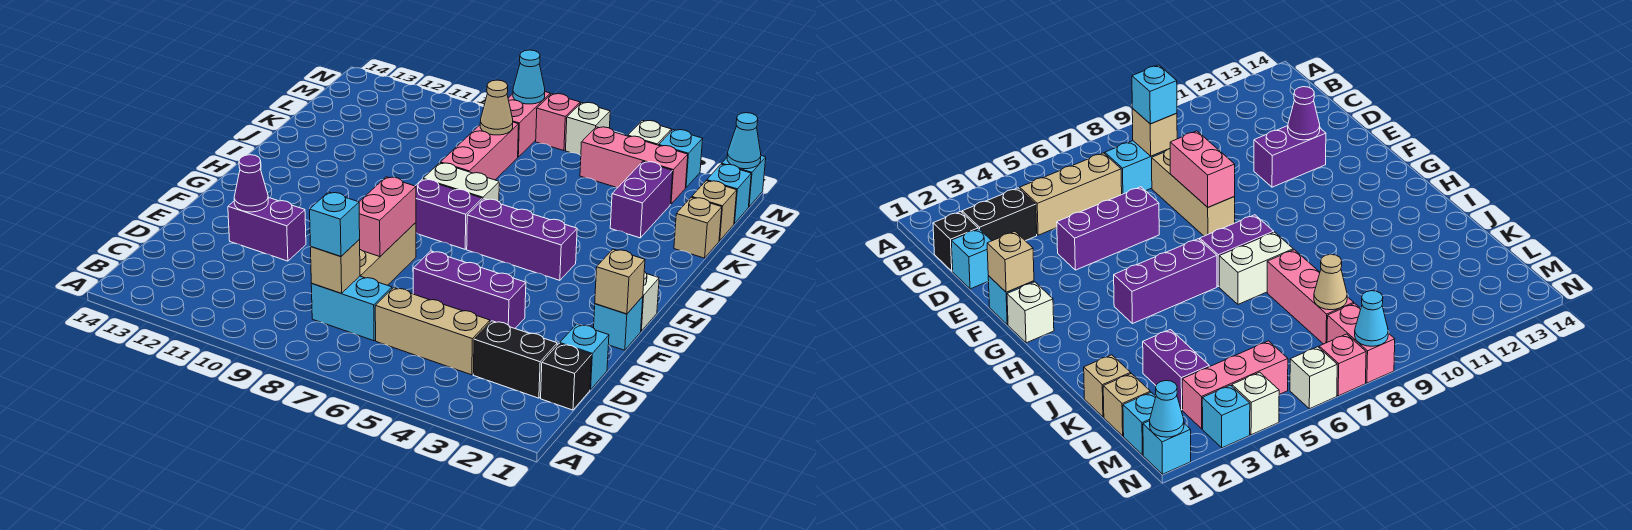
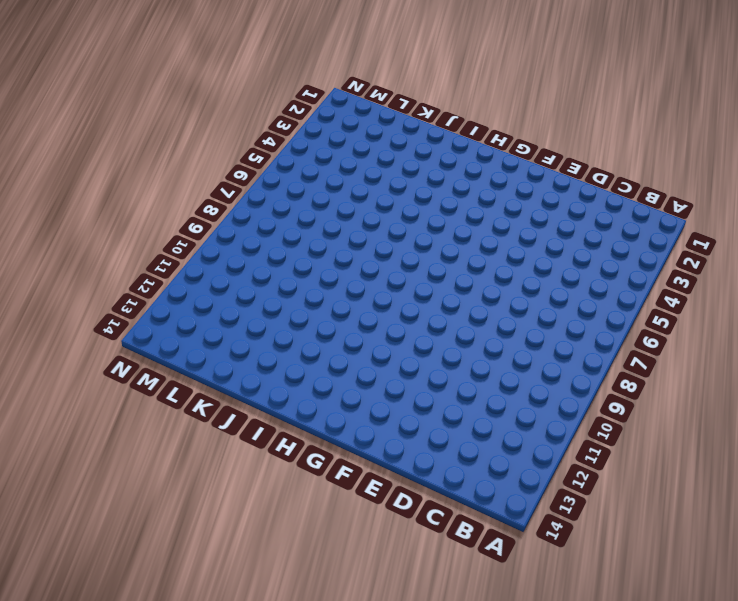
none -> black 1x1 brick [541,344,592,410]
none -> black 1x2 brick [473,321,557,398]
none -> tan 1x3 brick [375,288,490,375]
none -> cyan 1x2 brick [311,276,392,341]

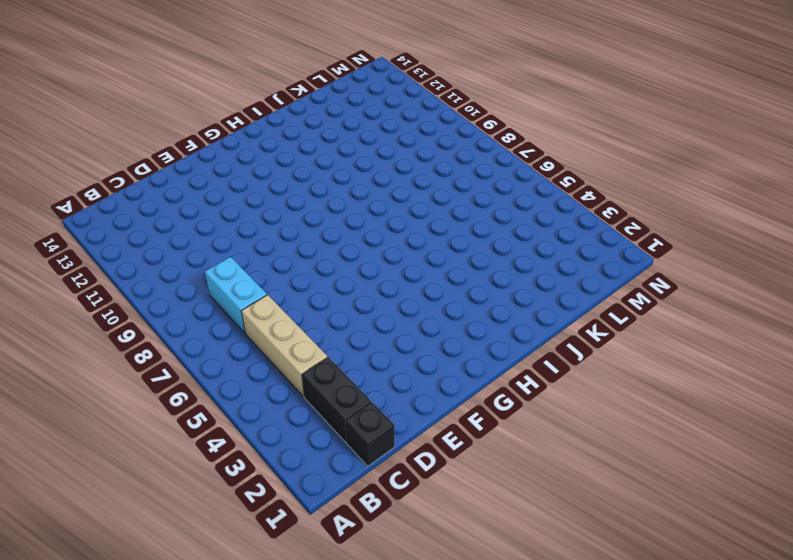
none -> cyan 1x1 brick [560,324,609,390]
none -> tan 1x3 brick [360,223,416,285]
none -> purple 1x3 brick [413,251,526,328]
none -> purple 1x2 brick [228,198,306,261]

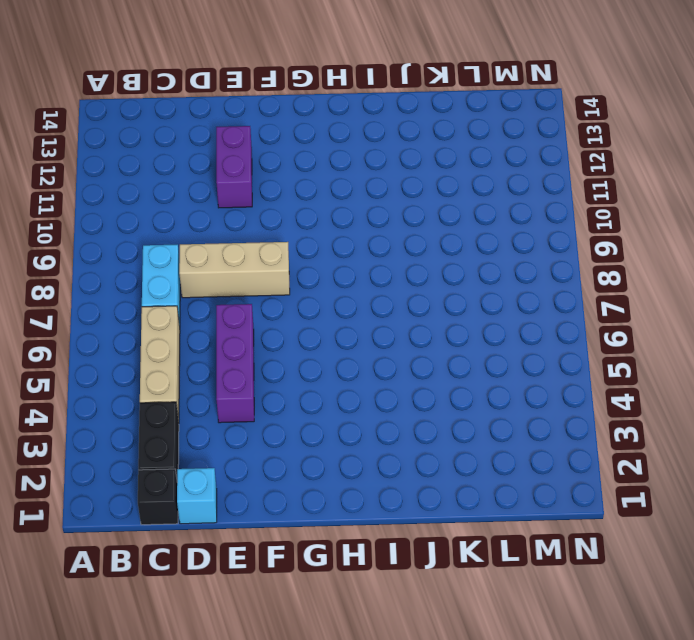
none -> cyan 1x1 brick [594,297,643,350]
none -> white 1x1 brick [641,271,659,331]
none -> purple 1x3 brick [467,199,577,280]
none -> purple 1x2 brick [415,179,482,249]

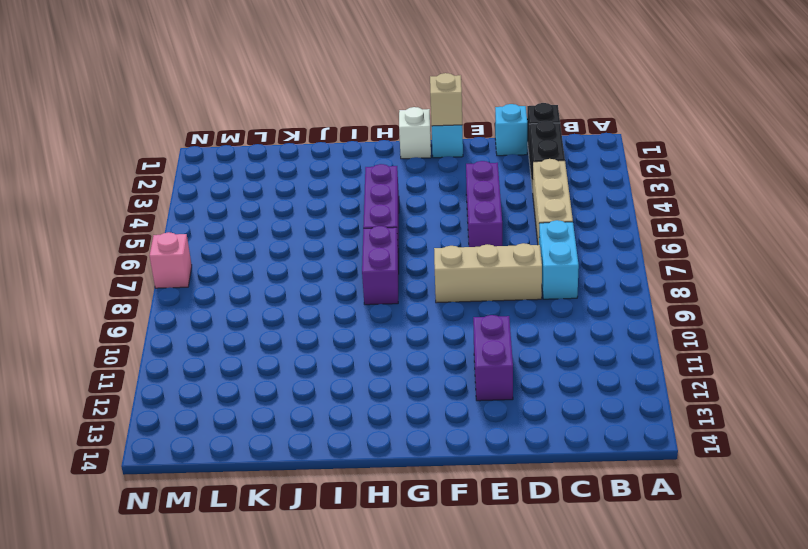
none -> white 1x2 brick [423,163,499,202]
none -> pink 1x3 brick [441,122,519,180]
none -> tan 1x1 brick [674,197,722,258]
none -> purple 1x2 brick [610,162,673,238]

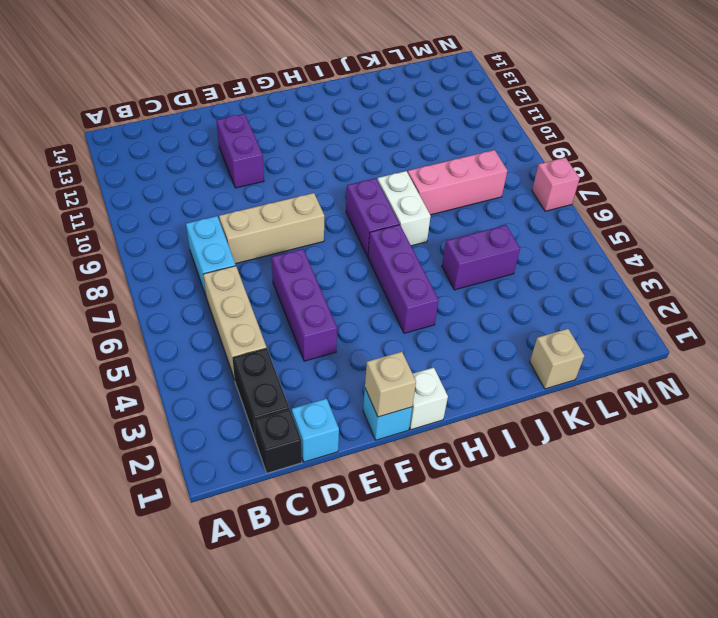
purple 1x2 brick [442,225,520,290] -> purple 1x2 brick moved to [610,162,673,238]
none -> tan 1x1 brick [692,181,737,241]
none -> cyan 1x1 brick [707,164,751,224]
none -> pink 1x3 brick [580,127,688,204]
none -> pink 1x2 brick [508,92,550,157]

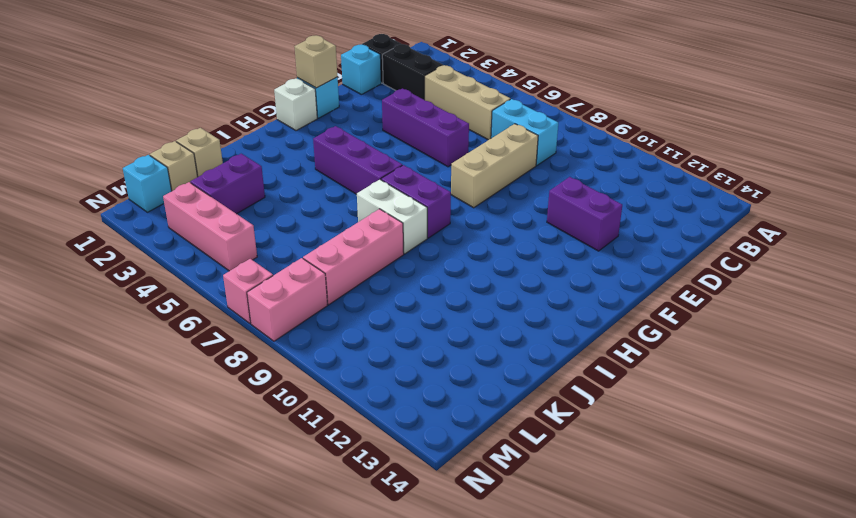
none -> cyan 1x1 brick [722,156,766,207]
none -> cyan 1x1 brick [659,130,703,187]
none -> white 1x1 brick [628,120,672,145]
none -> white 1x1 brick [566,103,610,155]

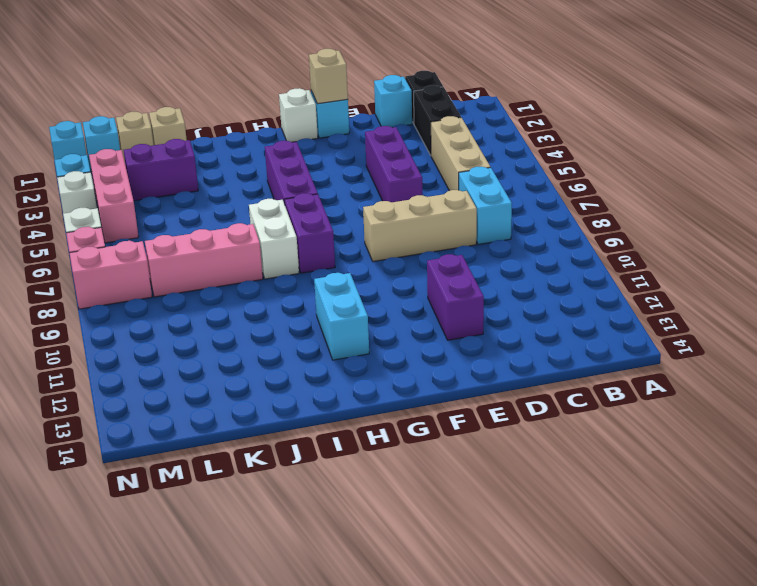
cyan 1x2 brick [314,273,369,360] -> none
none -> tan 1x1 brick [311,239,360,293]
none -> pink 1x2 brick [359,177,416,257]
none -> purple 1x1 cone [234,155,268,212]
none -> tan 1x1 cone [480,80,513,135]

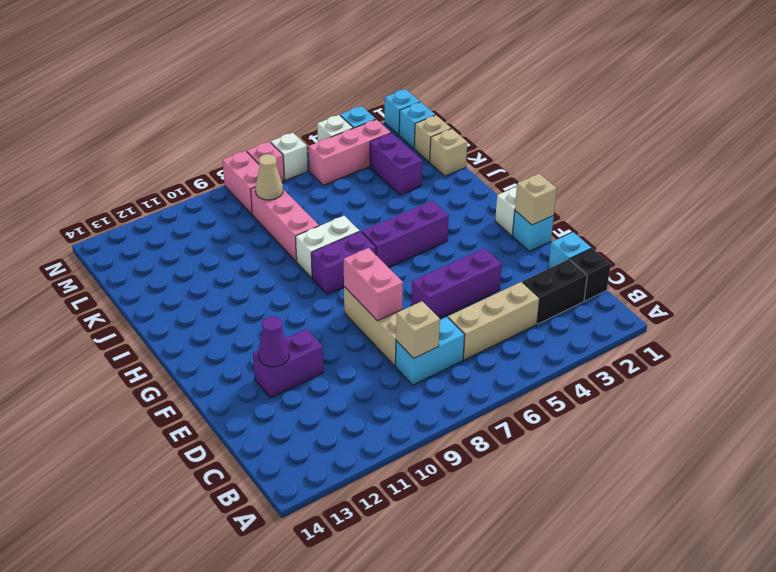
none -> cyan 1x1 cone [727,113,761,169]
none -> cyan 1x1 cone [513,50,545,104]
none -> cyan 1x1 brick [310,192,360,256]

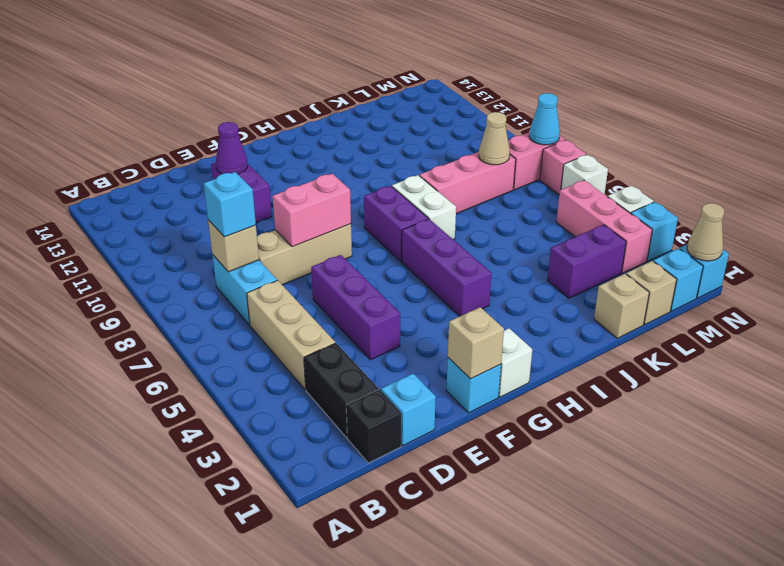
tan 1x1 cone [687,203,724,261] -> cyan 1x1 cone [727,113,761,169]

